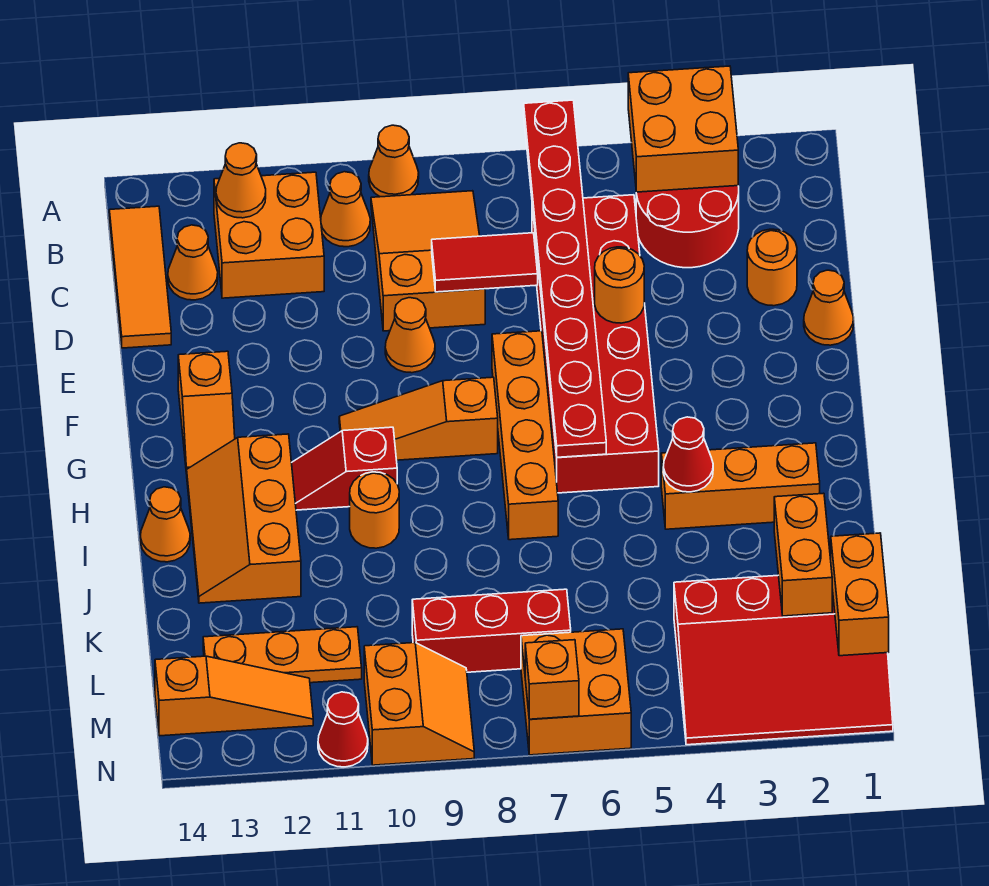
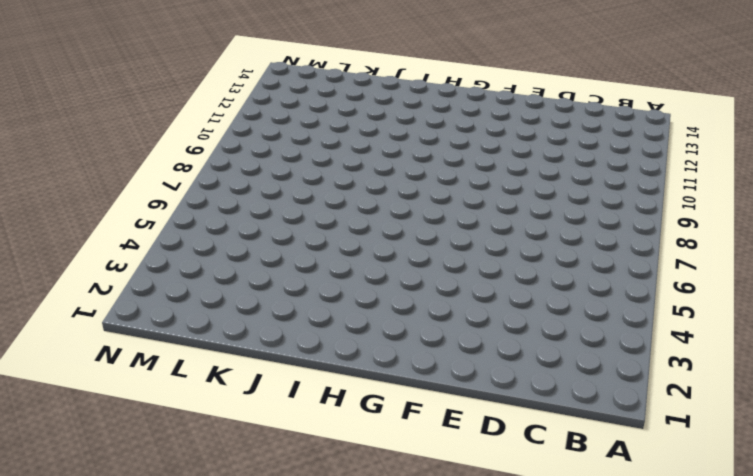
none -> orange 1x1 cone [369,125,419,197]
none -> red 2x2 round brick [636,186,739,268]
none -> orange 2x3 slope [371,191,485,331]
none -> orange 1x1 cone [321,172,370,247]

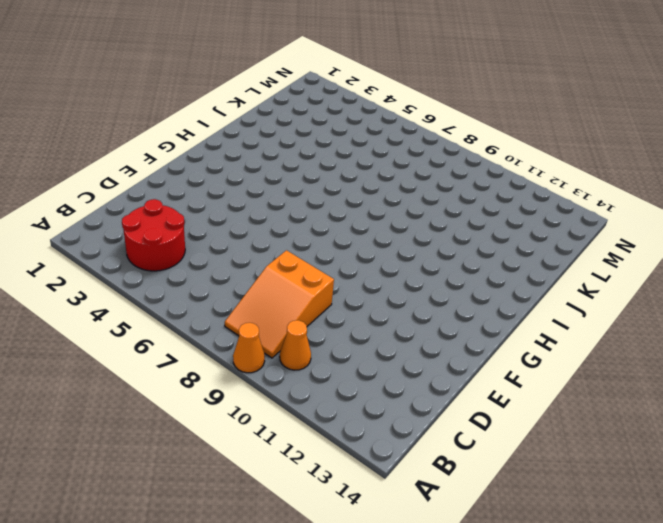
none -> orange 2x2 brick [214,172,324,298]
none -> orange 1x3 tile [109,206,171,348]
none -> red 2x6 brick [532,195,659,493]
none -> orange 1x1 cone [168,225,218,300]

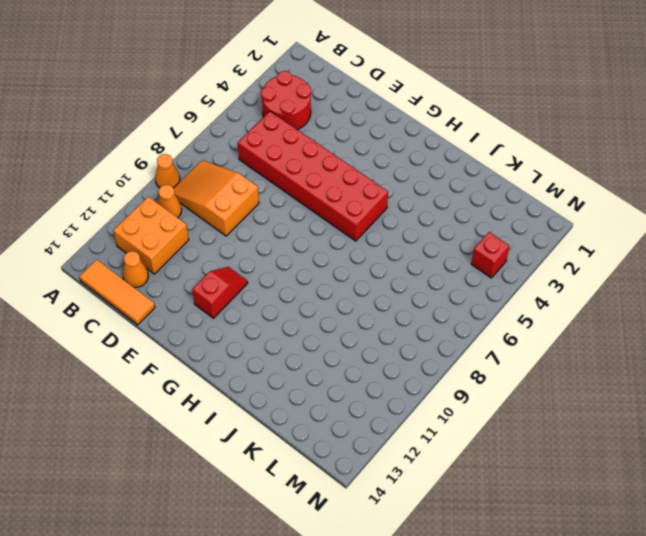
red 1x2 slope [192,267,248,318] -> red 1x2 slope turned to [292,427,397,510]
red 1x1 brick [471,232,509,278] -> red 3x4 slope [674,575,893,745]
none -> orange 1x1 round brick [747,229,797,306]
none -> orange 1x1 cone [804,270,854,345]
none -> orange 1x1 cone [385,298,435,373]
none -> orange 1x4 brick [492,331,558,540]

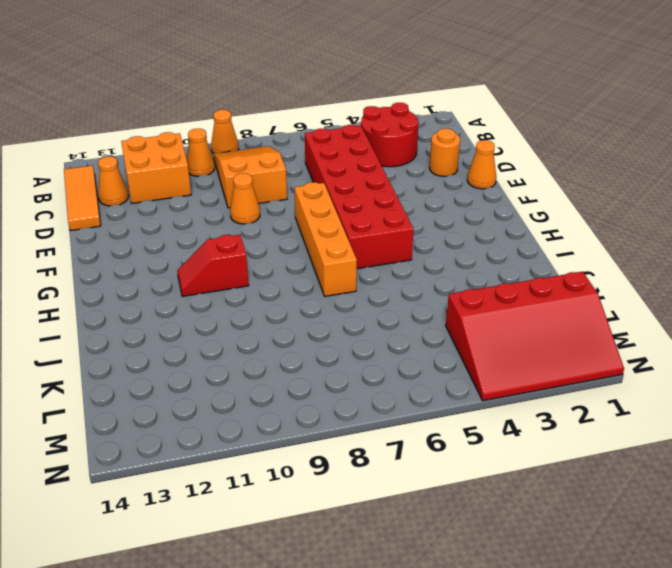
none -> orange 1x2 slope [178,351,235,474]
none -> orange 1x3 slope [339,377,498,460]
none -> orange 2x3 slope [187,434,301,603]
none -> orange 1x3 brick [661,443,820,529]

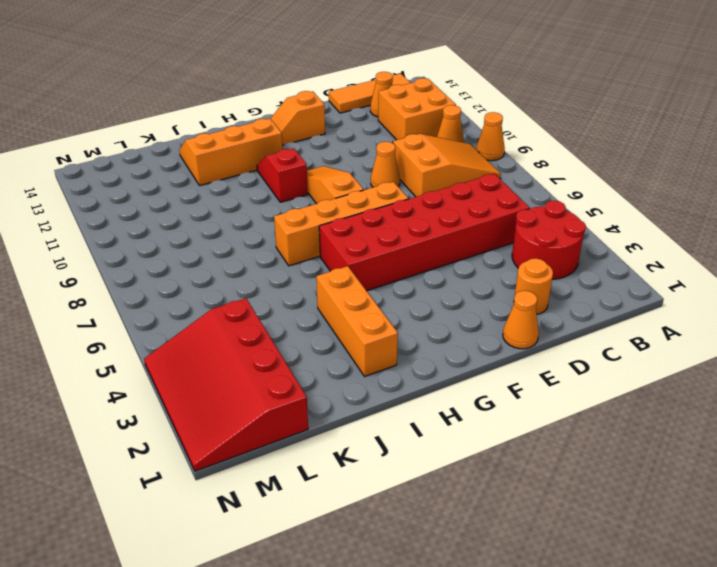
none -> orange 1x1 round brick [350,472,399,548]
none -> orange 1x1 cone [140,487,190,562]
none -> red 1x3 brick [412,589,571,672]
none -> orange 1x3 plate [203,627,362,683]

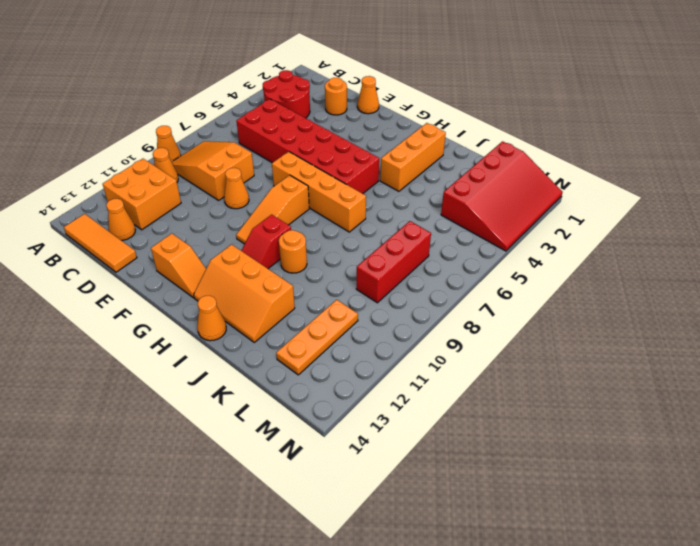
none -> orange 2x2 brick [521,629,631,755]
none -> orange 2x2 slope [364,643,474,765]
none -> orange 1x3 slope [155,656,313,736]
none -> red 1x1 cone [318,692,368,767]

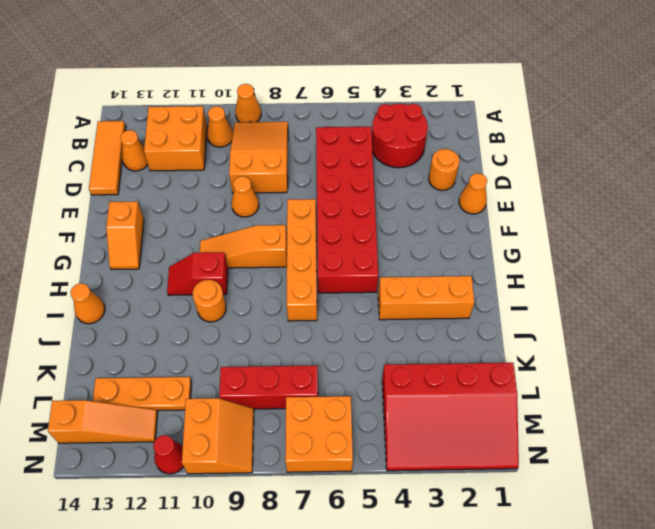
none -> orange 2x3 slope [187,434,301,603]
none -> orange 2x2 brick [628,66,738,192]
none -> red 1x8 plate [524,100,606,457]
none -> orange 1x1 cone [216,143,266,218]

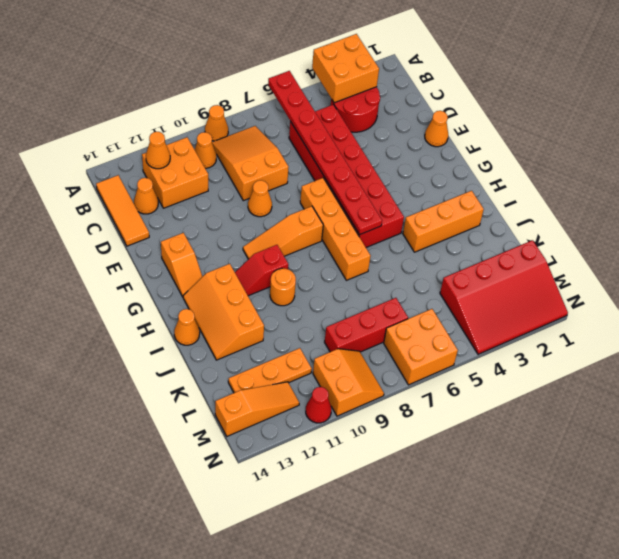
none -> orange 1x1 round brick [747,229,797,306]
none -> red 1x2 tile [432,233,538,292]
none -> orange 1x1 round brick [595,247,644,323]
none -> red 1x1 cone [663,417,713,492]

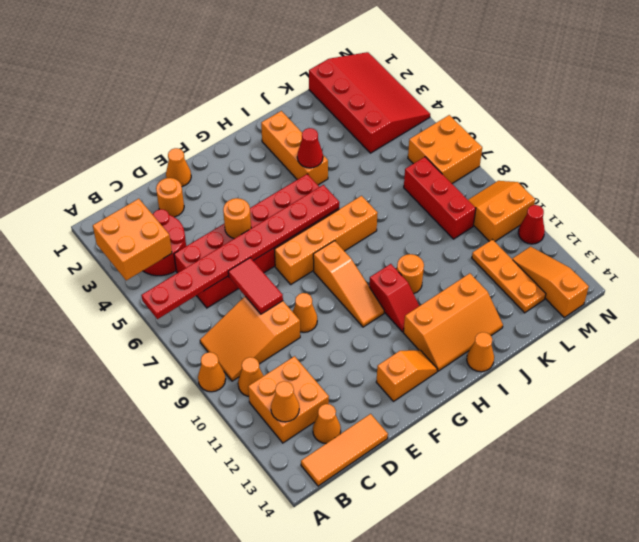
none -> orange 1x2 brick [774,493,832,616]
none -> orange 1x2 brick [831,533,889,656]
none -> orange 1x1 brick [525,640,579,719]

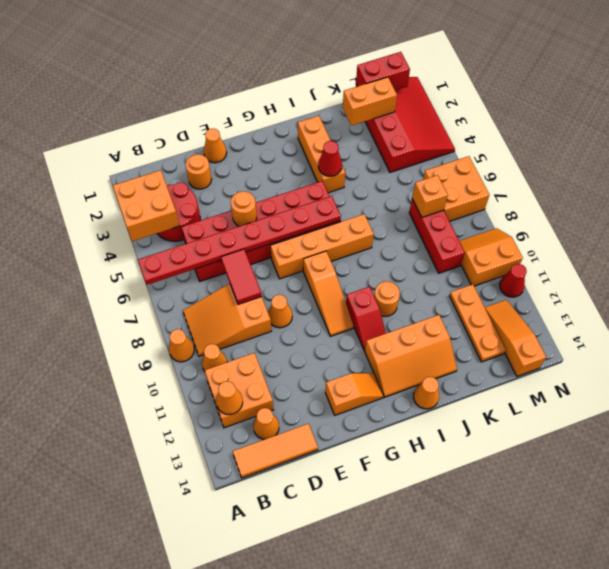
red 1x2 brick [356,52,410,90] -> orange 1x2 brick [831,533,889,656]
orange 1x1 brick [412,175,448,217] -> orange 1x1 brick moved to [525,640,579,719]

